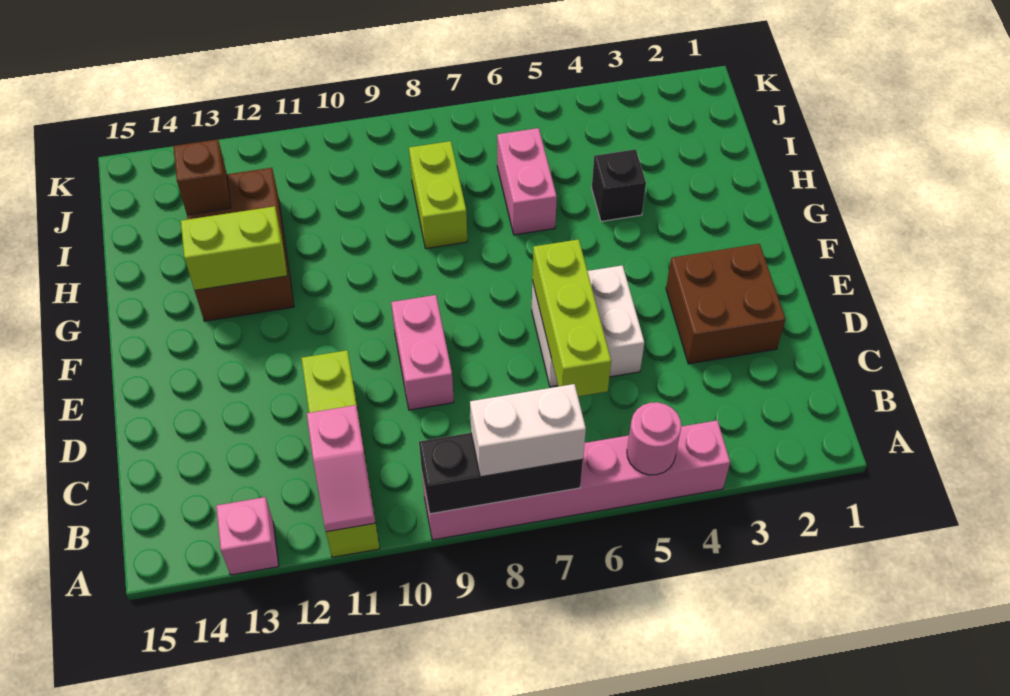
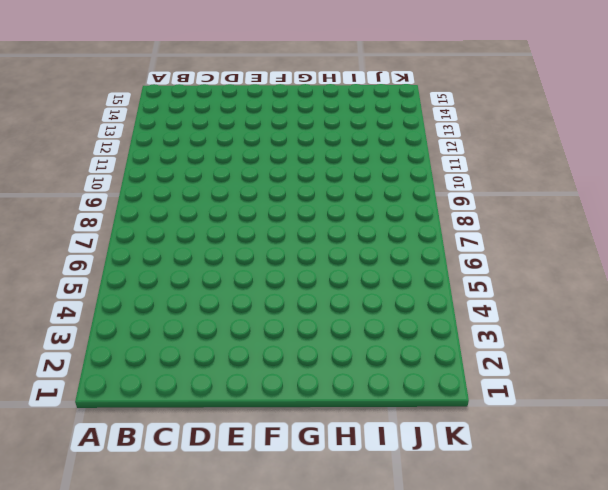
none -> pink 1x6 brick [422,420,730,540]
none -> lime 1x4 brick [301,350,380,557]
none -> pink 1x1 brick [216,497,279,575]

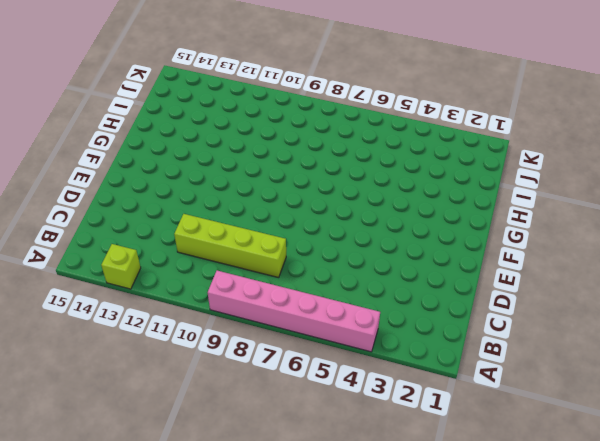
lime 1x1 brick [101,244,141,289] -> pink 1x1 brick [216,497,279,575]
lime 1x4 brick [174,214,286,278] -> lime 1x4 brick turned to [301,350,380,557]
none -> brown 2x2 brick [666,244,785,364]
none -> white 2x2 brick [532,265,644,387]
none -> pink 1x2 brick [391,295,454,410]

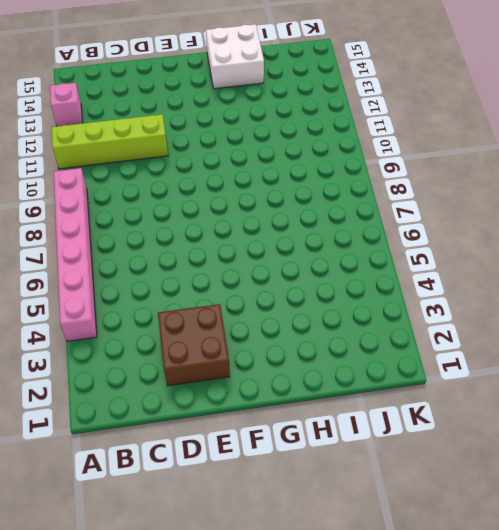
white 2x2 brick [206,24,264,89] -> white 2x2 brick moved to [532,265,644,387]
none -> pink 1x2 brick [391,295,454,410]
none -> brown 2x3 brick [187,168,294,321]
none -> black 1x1 brick [592,149,646,221]

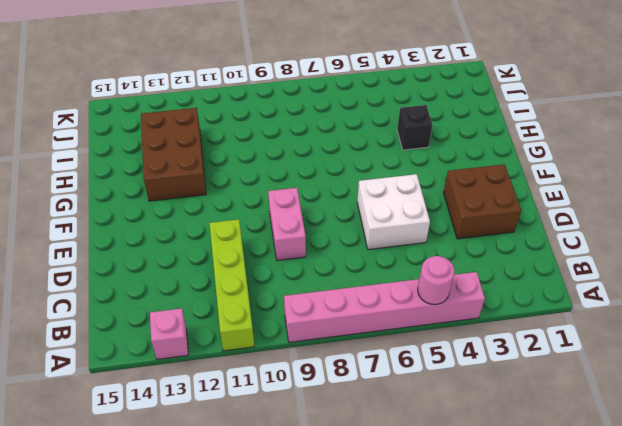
none -> pink 1x2 brick [497,128,557,235]
none -> lime 1x2 brick [409,141,467,249]
none -> black 1x3 brick [419,433,583,514]

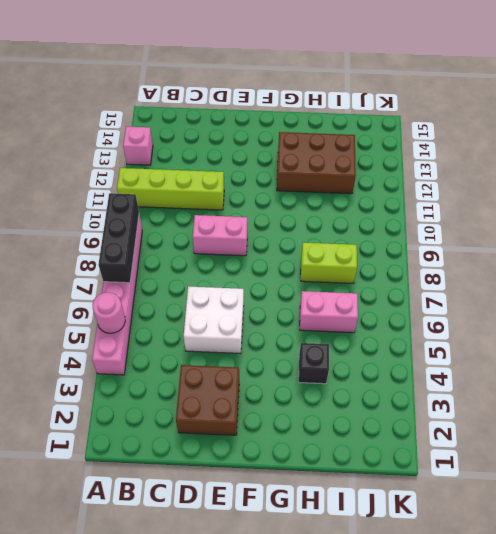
none -> pink 1x2 slope [307,405,375,532]
none -> lime 1x3 brick [532,239,611,396]
none -> lime 1x2 brick [181,206,287,290]

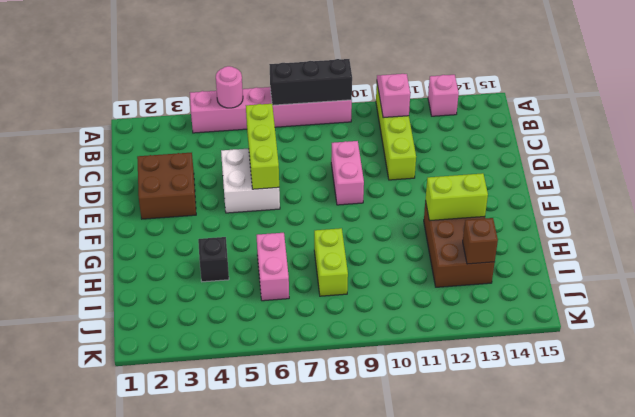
none -> white 1x2 brick [470,384,586,477]

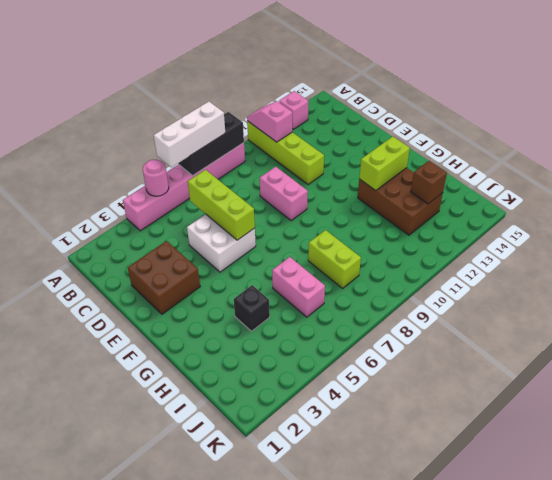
white 1x3 brick [154,102,225,167] -> white 1x2 brick [470,384,586,477]

